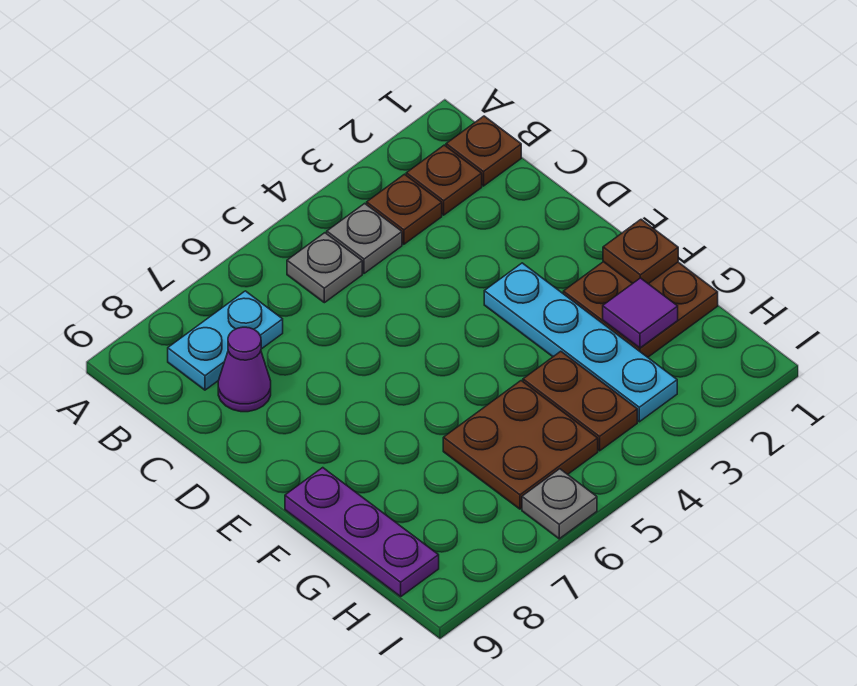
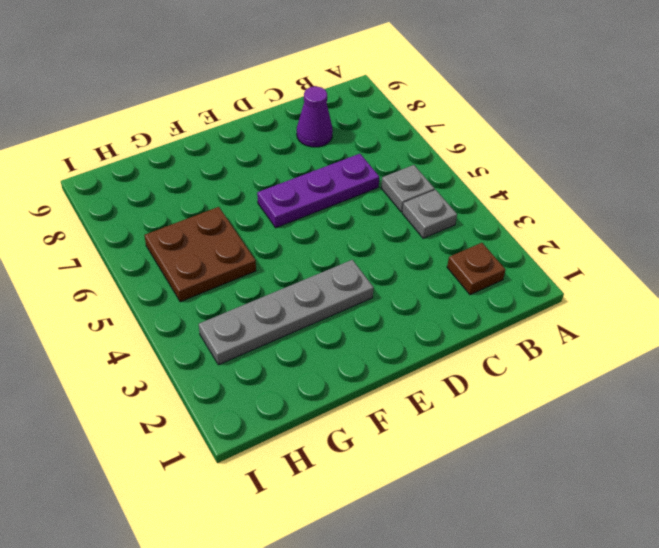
purple 1x3 plate [257,154,379,228] -> purple 1x3 plate moved to [285,468,439,597]
grey 1x4 plate [199,260,374,365] -> cyan 1x4 plate [484,263,677,422]
none -> brown 1x1 plate [446,116,521,186]
none -> brown 1x1 plate [367,174,442,244]
none -> cyan 1x2 plate [168,291,283,390]

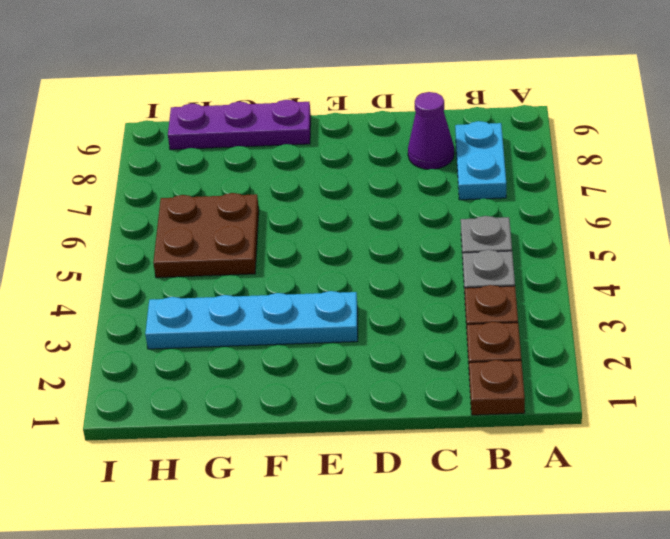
none -> brown 2x2 plate [563,262,718,357]
none -> brown 1x2 plate [523,351,637,451]
none -> grey 1x1 plate [522,469,597,539]

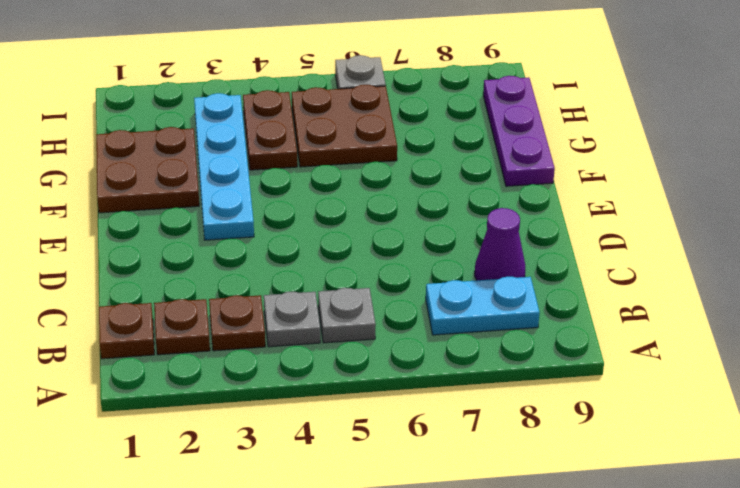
none -> brown 1x1 plate [603,220,678,284]
none -> purple 1x1 tile [603,278,678,348]

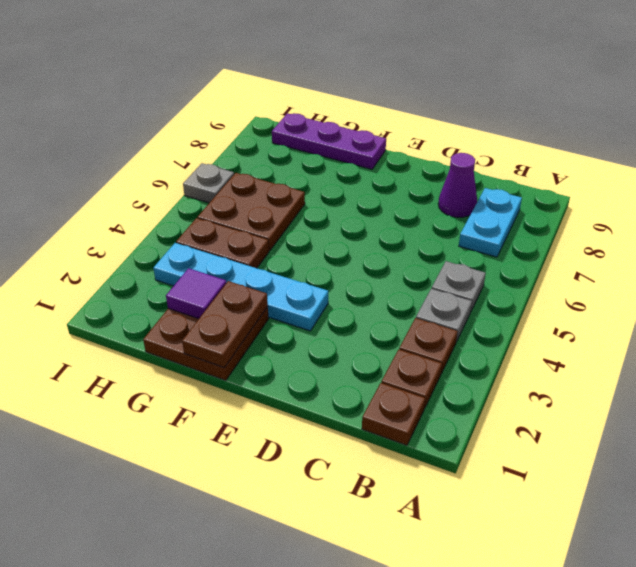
brown 1x2 plate [182,281,268,367] -> brown 1x1 plate [603,220,678,284]

